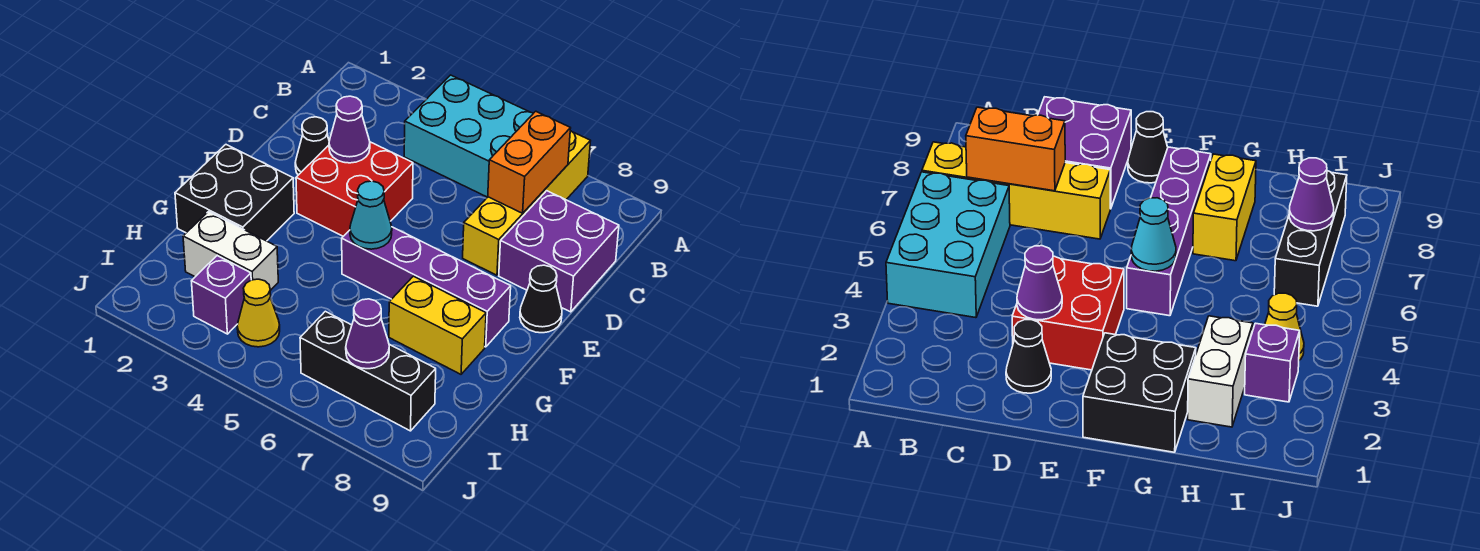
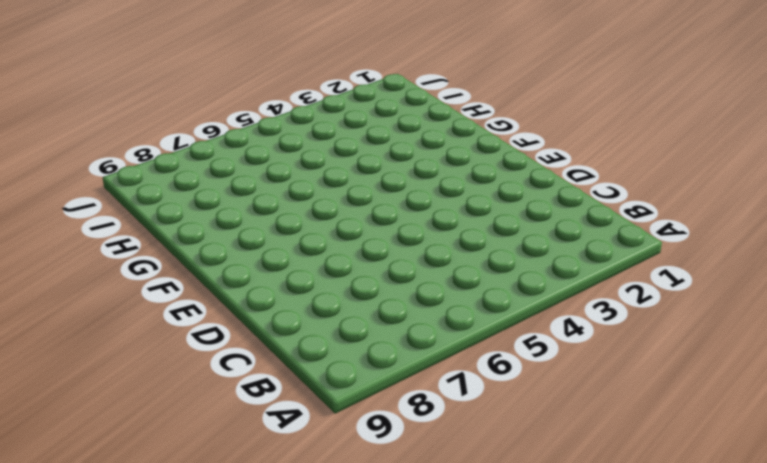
none -> cyan 2x3 brick [404,75,533,197]
none -> yellow 1x4 brick [463,131,590,275]
none -> purple 2x2 brick [499,191,619,312]

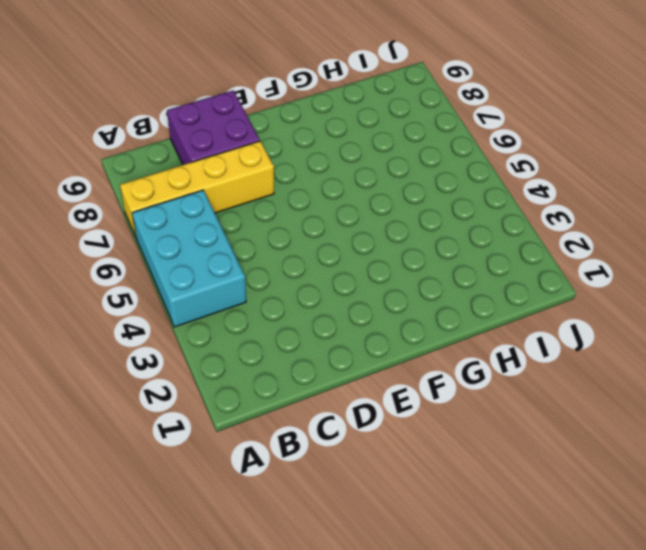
none -> black 1x1 cone [295,117,329,175]
none -> red 2x2 brick [296,142,413,236]
none -> black 1x1 cone [520,265,562,333]

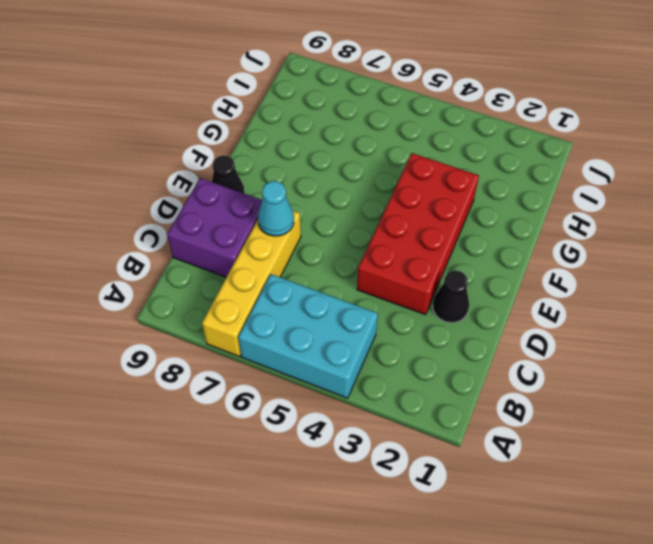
red 2x4 brick [357,153,479,315] -> red 2x2 brick [296,142,413,236]
cyan 1x1 cone [258,181,294,236] -> cyan 1x1 cone moved to [350,181,392,249]
none -> black 2x2 brick [175,145,294,241]
none -> purple 1x4 brick [342,227,511,347]
none -> yellow 1x2 brick [389,276,486,374]

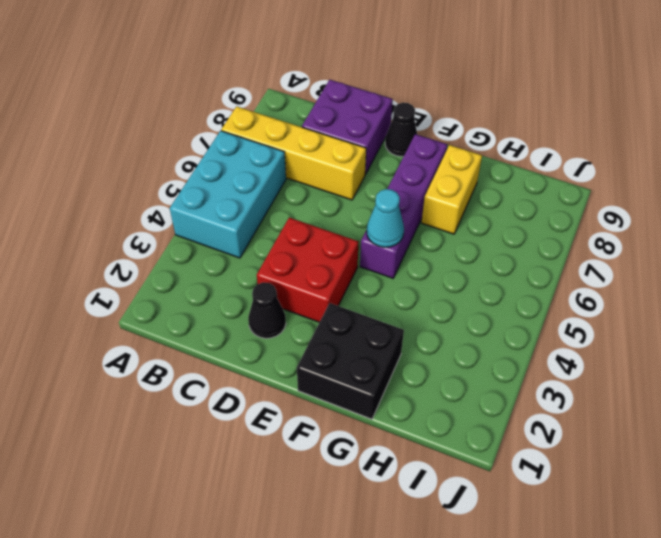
none -> white 1x2 brick [183,212,278,291]
none -> purple 1x1 brick [192,256,251,334]
none -> yellow 1x1 cone [237,279,280,347]

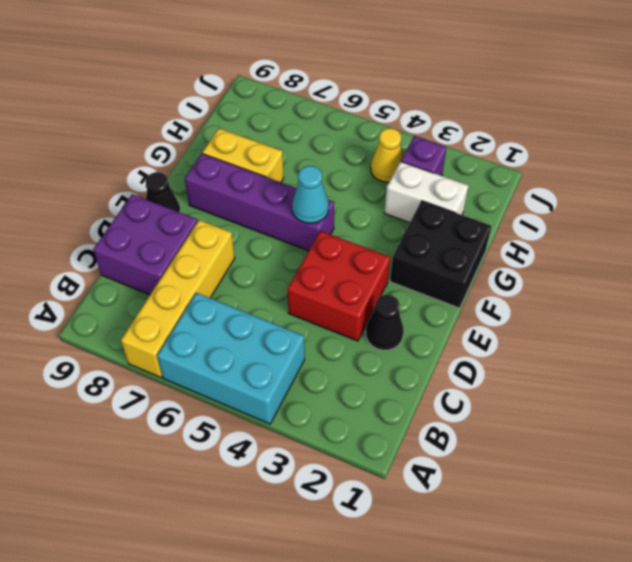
none -> black 1x3 brick [300,311,436,431]
none -> orange 1x2 brick [488,111,571,213]
none -> purple 1x1 cone [329,96,370,163]

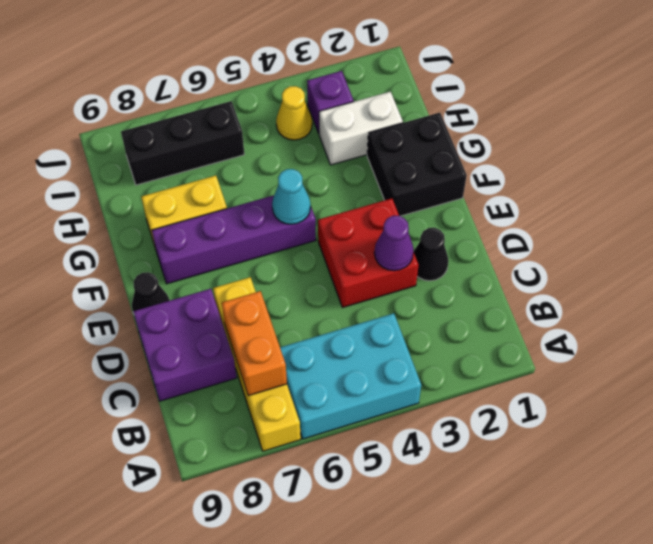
none -> purple 1x1 cone [346,299,389,369]

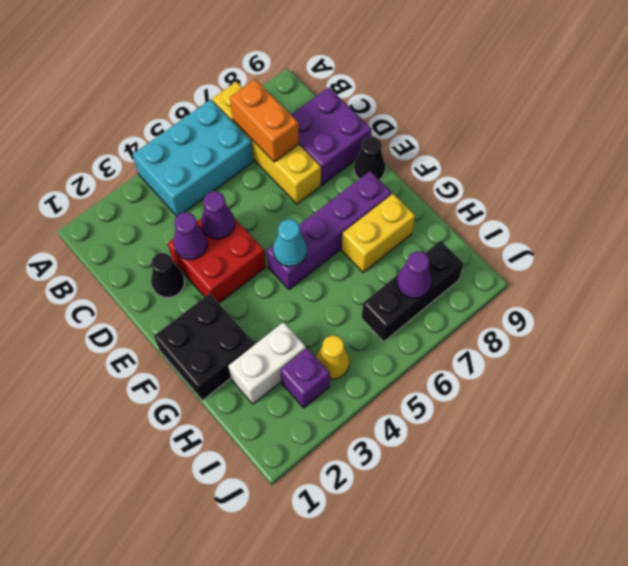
purple 1x1 cone [201,191,235,239] -> none

